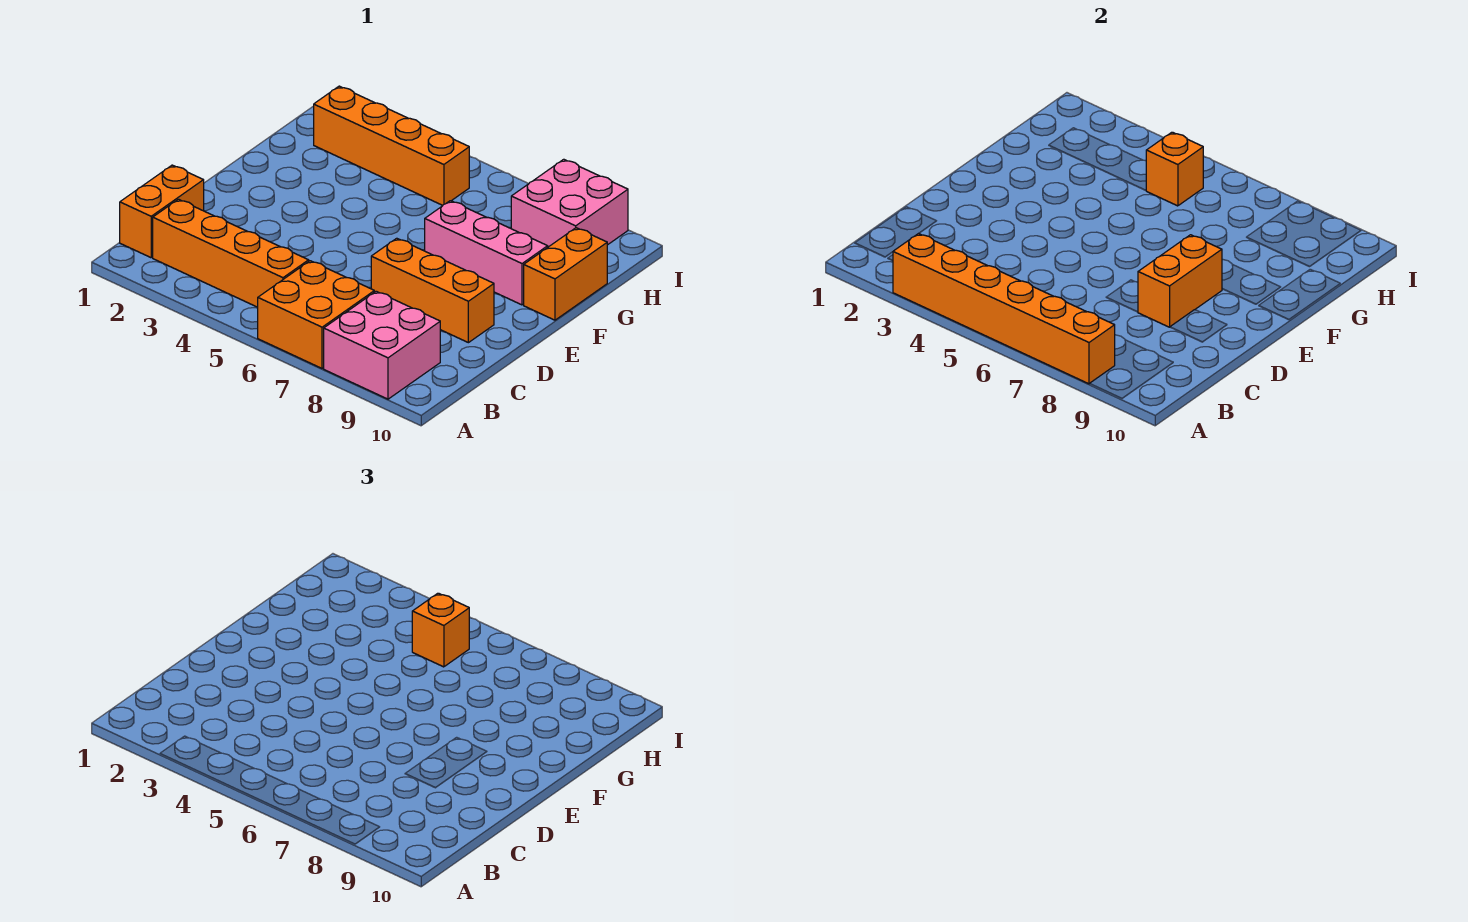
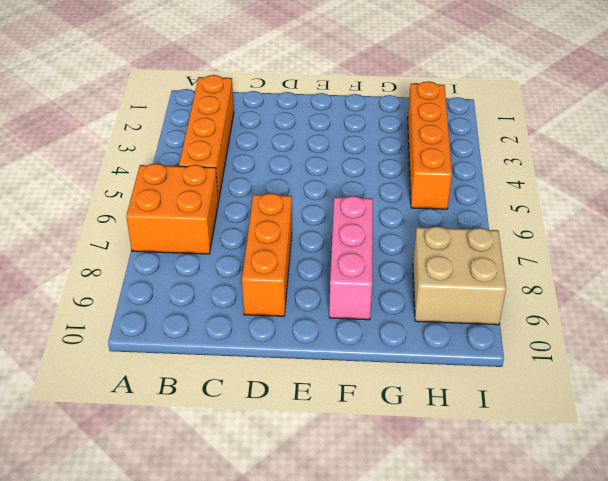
tan 2x2 brick [413,226,506,325] -> pink 2x2 brick [511,159,628,247]
none -> pink 2x2 brick [324,291,440,399]
none -> orange 1x2 brick [120,165,204,258]
none -> orange 1x2 brick [524,228,607,320]

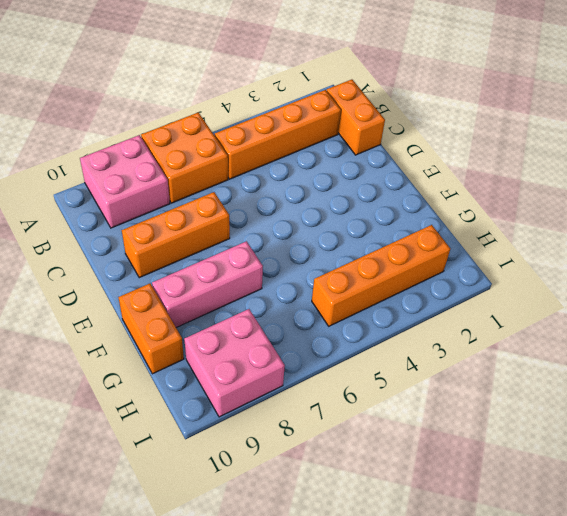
none -> orange 1x6 brick [893,233,1115,384]
none -> orange 1x2 brick [1138,235,1222,327]
none -> orange 1x1 brick [1146,132,1203,206]

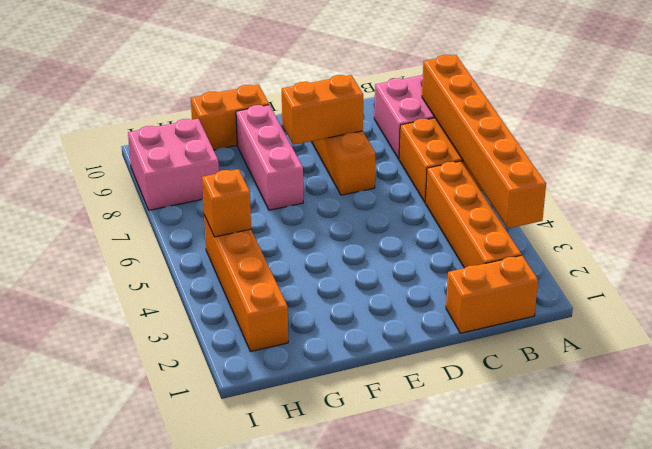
none -> orange 1x1 brick [412,593,469,667]

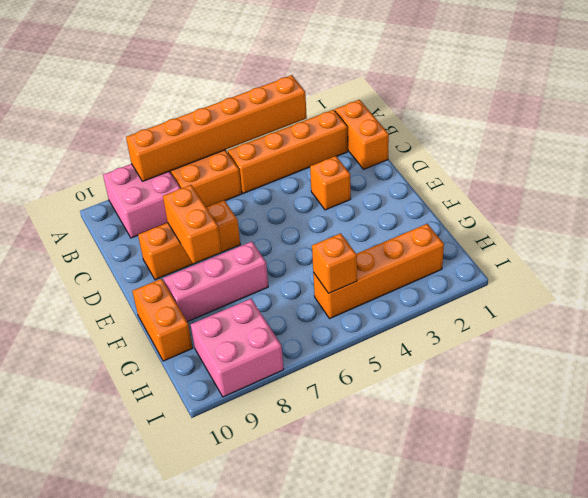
orange 1x1 brick [310,156,351,210] -> orange 1x1 brick moved to [412,593,469,667]

